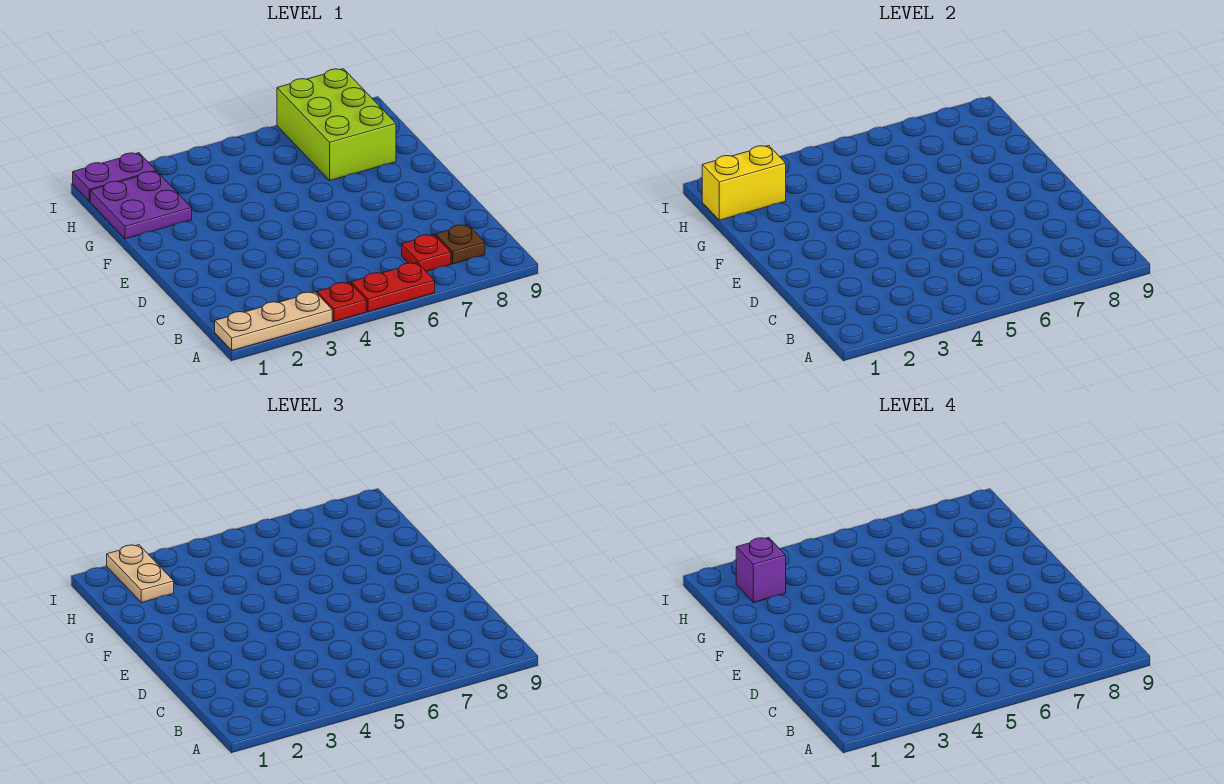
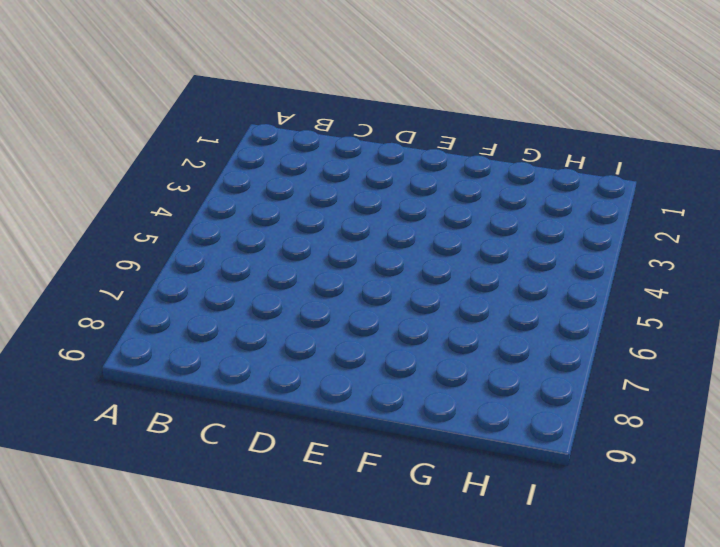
none -> tan 1x3 plate [215,292,332,350]
none -> red 1x1 plate [317,282,366,321]

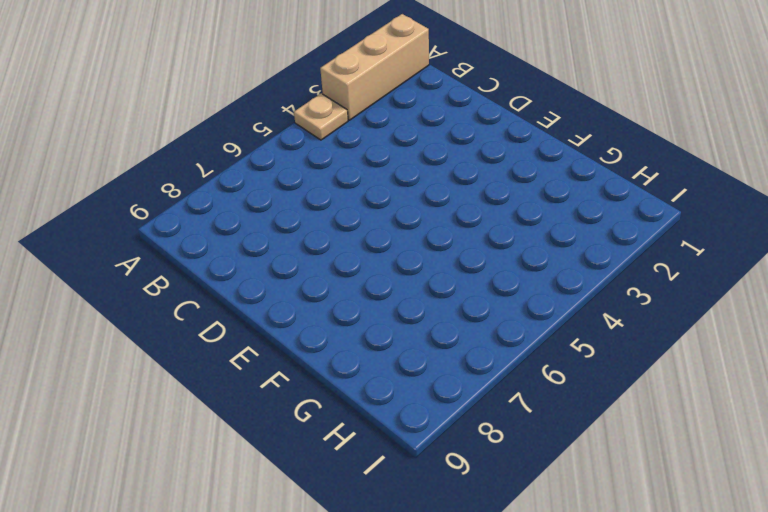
tan 1x3 brick [320,14,429,120] -> tan 1x3 plate [215,292,332,350]
tan 1x1 plate [294,93,348,140] -> red 1x1 plate [317,282,366,321]
none -> red 1x2 plate [351,263,435,312]
none -> red 1x1 plate [402,235,451,272]

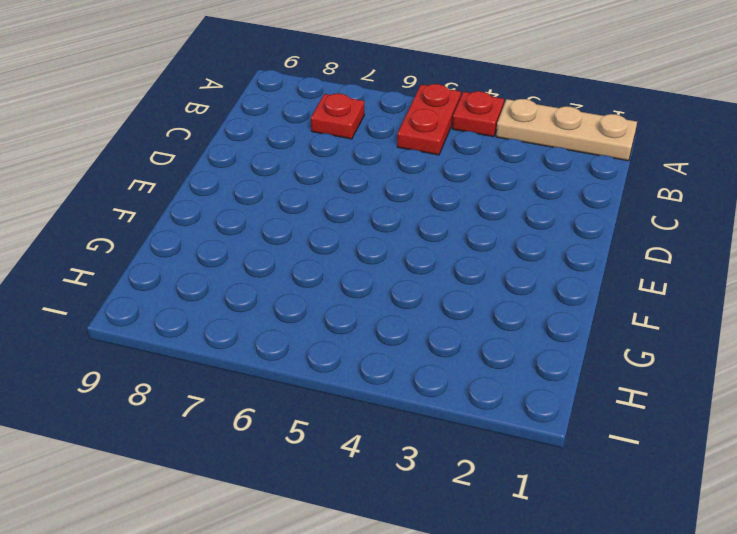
red 1x2 plate [397,84,461,155] -> red 1x2 plate turned to [351,263,435,312]
none -> brown 1x1 plate [436,225,485,264]
none -> purple 2x2 plate [90,171,192,239]

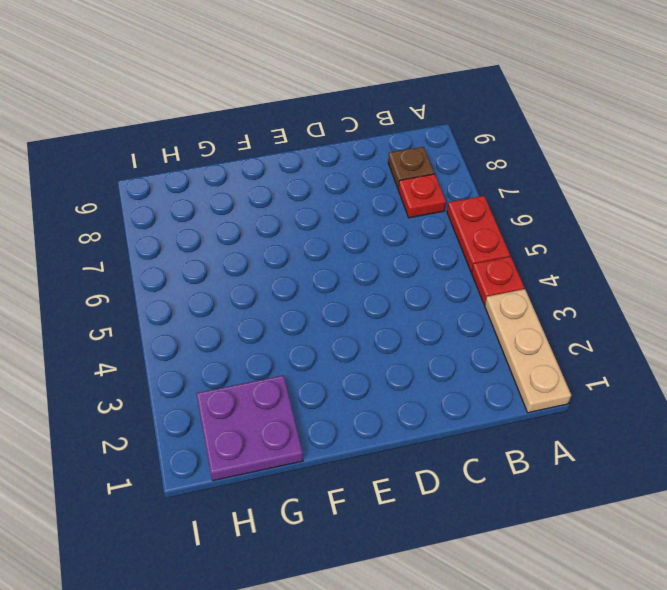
none -> lime 2x3 brick [277,69,396,181]
none -> purple 1x2 plate [73,153,156,202]

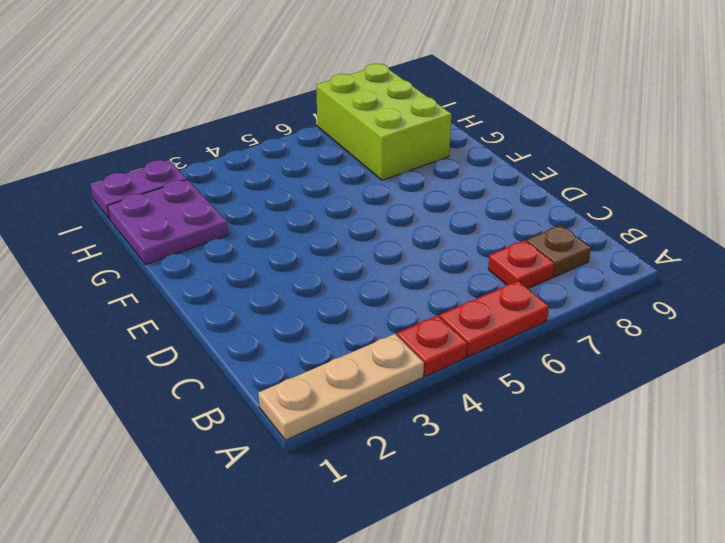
none -> yellow 1x2 brick [702,146,786,220]
none -> tan 1x2 plate [107,545,174,603]

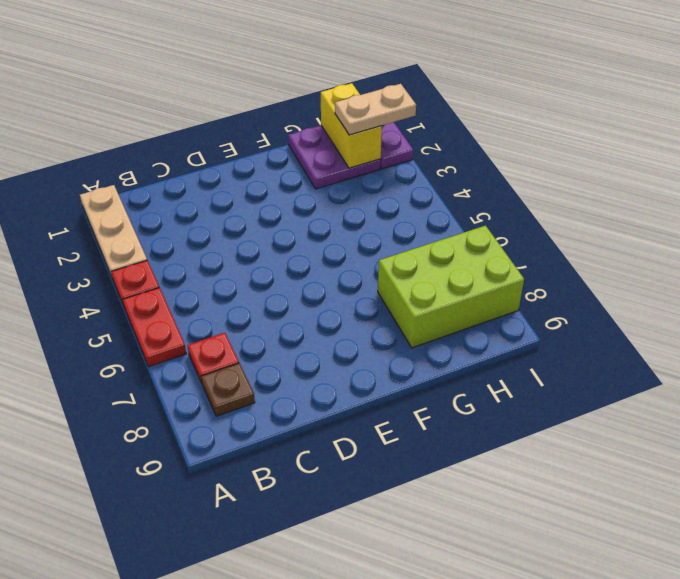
none -> purple 1x1 brick [736,538,786,603]

